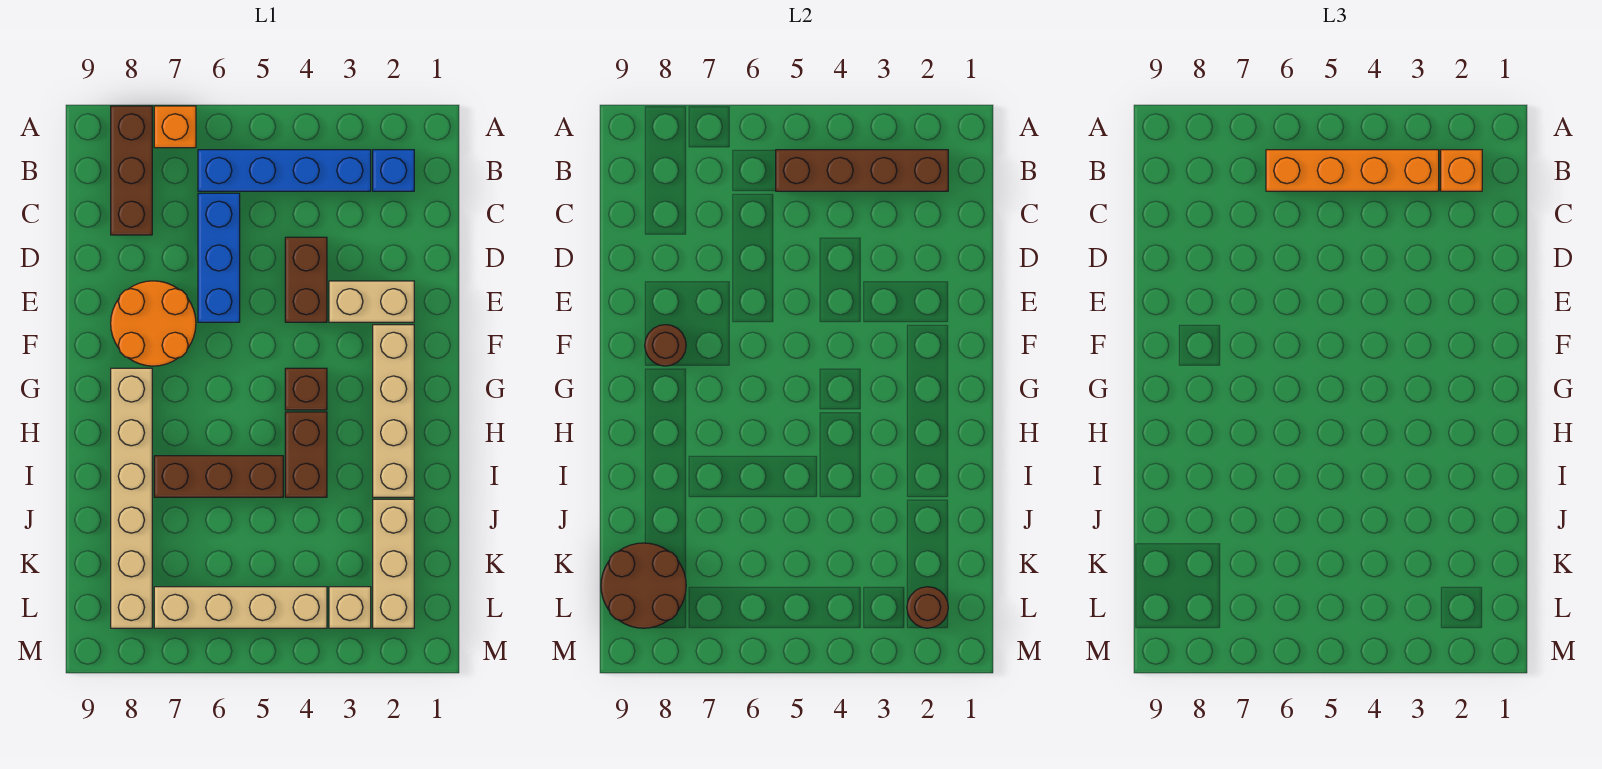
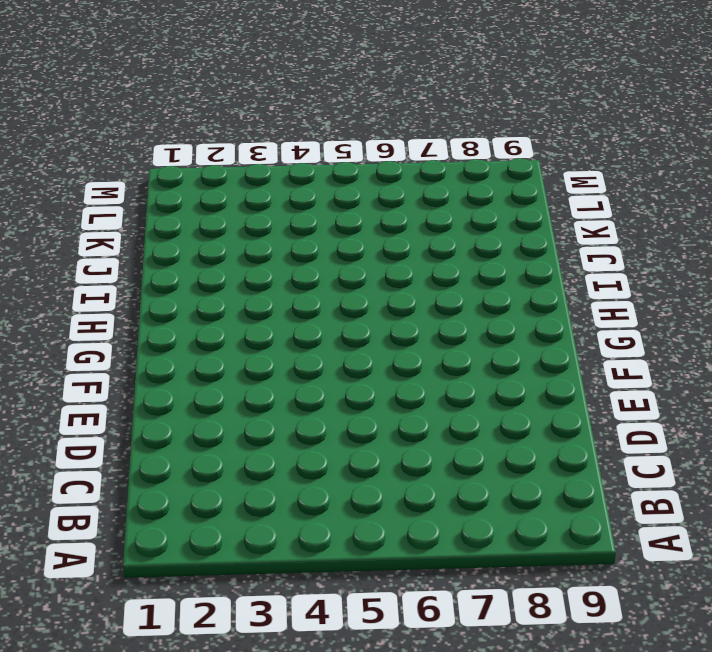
none -> orange 1x1 brick [154,106,196,148]
none -> brown 1x3 brick [111,106,152,235]
none -> blue 1x1 brick [373,150,414,191]

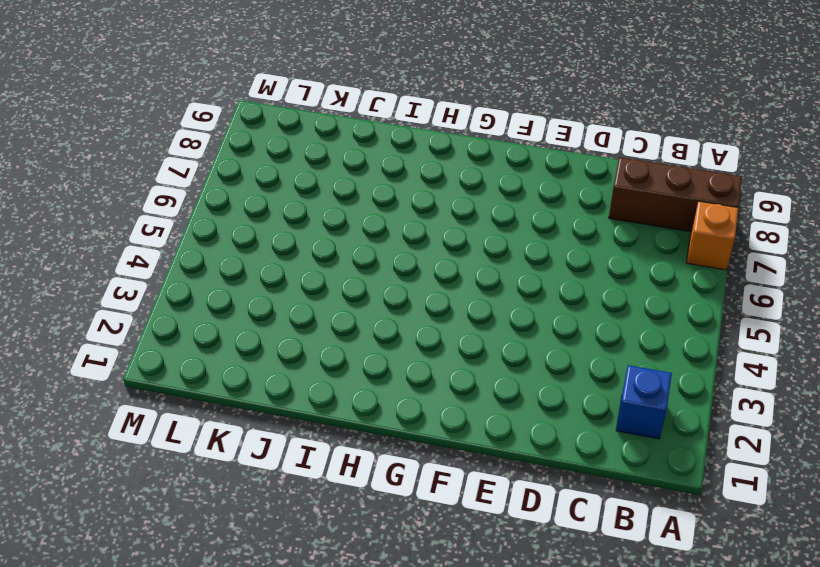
none -> blue 1x4 brick [198,150,371,191]
none -> blue 1x3 brick [198,193,240,322]
none -> brown 1x2 brick [285,237,327,322]

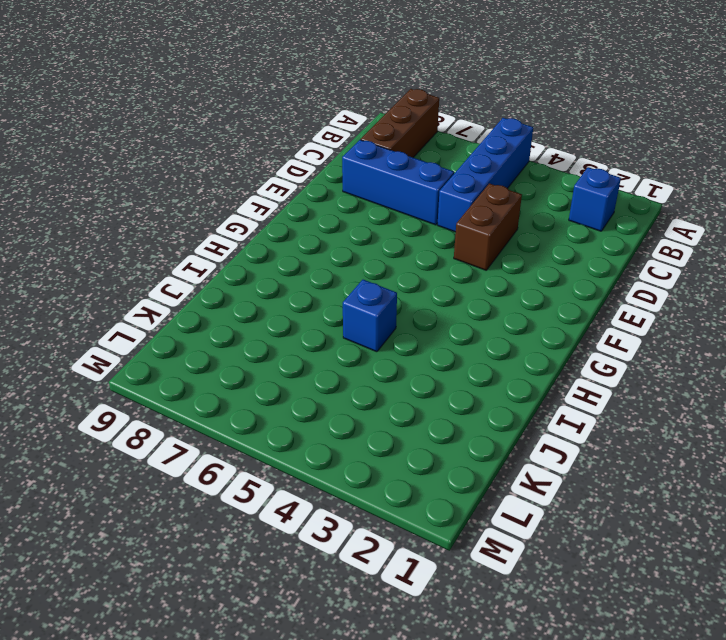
blue 1x4 brick [438,118,533,232] -> blue 1x4 brick turned to [198,150,371,191]
blue 1x3 brick [342,140,454,225] -> blue 1x3 brick turned to [198,193,240,322]
blue 1x1 brick [343,280,397,352] -> brown 1x3 brick [154,456,283,497]
none -> orange 1x1 brick [154,106,196,148]
none -> tan 1x2 brick [329,281,414,322]
none -> orange 2x2 round brick [111,281,196,366]

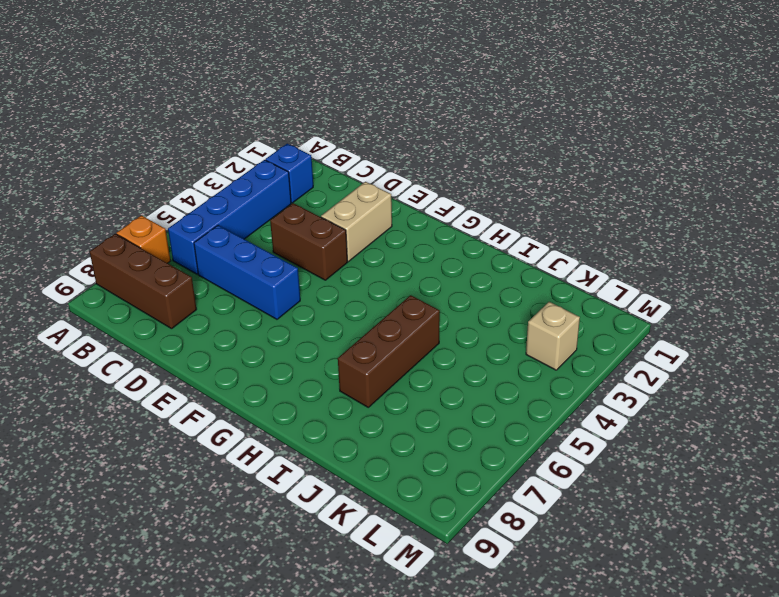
none -> orange 2x2 round brick [111,281,196,366]
none -> tan 1x4 brick [373,325,414,497]
none -> brown 1x1 brick [285,368,327,410]

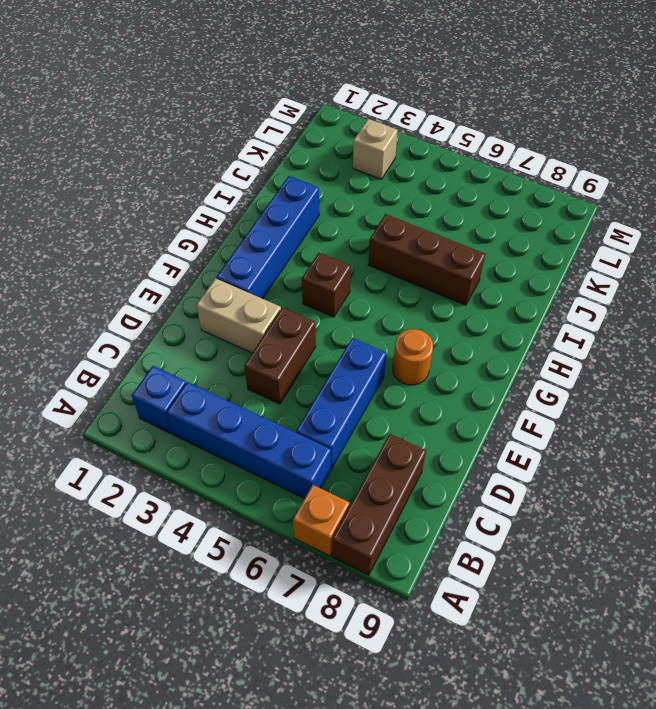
blue 1x4 brick [216,176,319,299] -> tan 1x4 brick [373,325,414,497]
orange 1x1 round brick [393,329,433,385] -> orange 2x2 round brick [111,281,196,366]
none -> tan 1x6 brick [111,368,152,628]
none -> brown 1x2 brick [285,412,327,497]
none -> tan 1x3 brick [373,499,414,628]

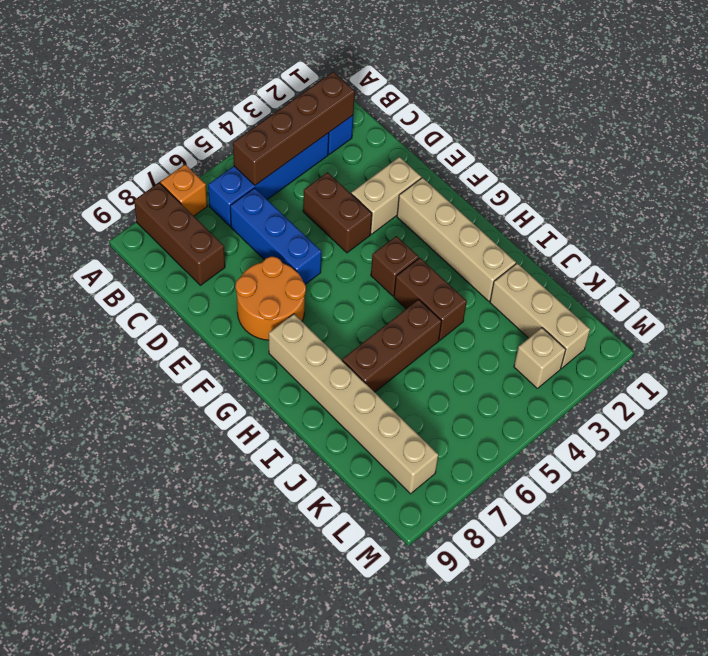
none -> tan 1x4 brick [154,587,327,628]
none -> brown 1x1 round brick [645,325,686,366]
none -> brown 2x2 round brick [601,543,686,628]

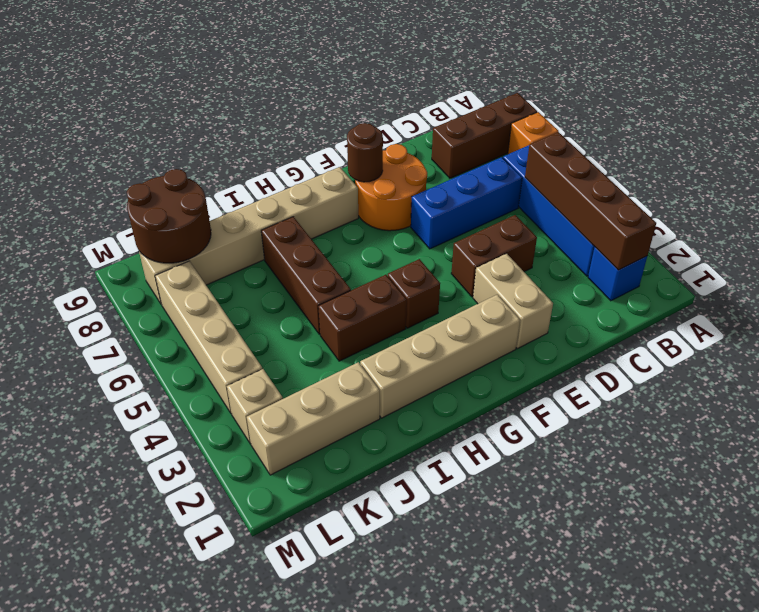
none -> brown 1x1 round brick [907,587,948,628]
none -> orange 1x1 brick [1441,150,1482,191]
none -> orange 1x4 brick [1266,150,1439,191]

